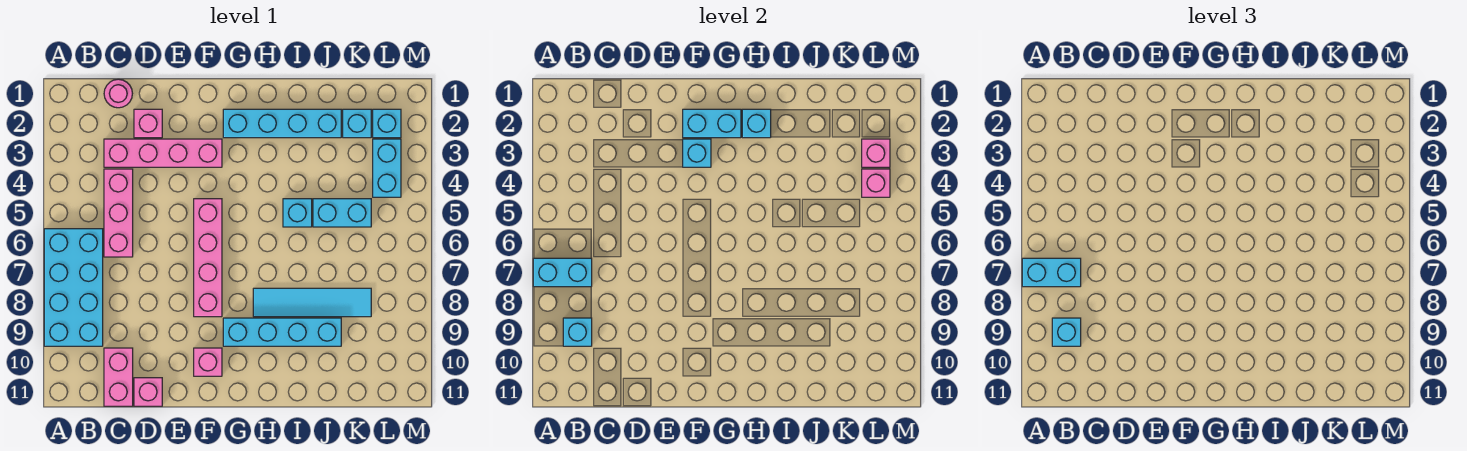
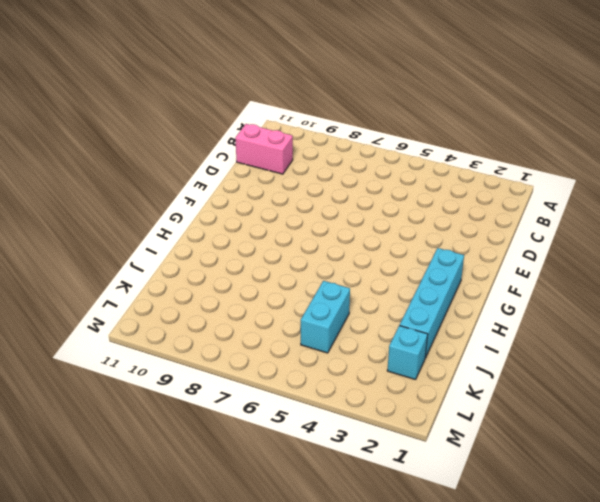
none -> cyan 2x4 brick [44,229,103,346]
none -> pink 1x1 round brick [104,79,132,108]
none -> pink 1x4 brick [104,139,222,167]

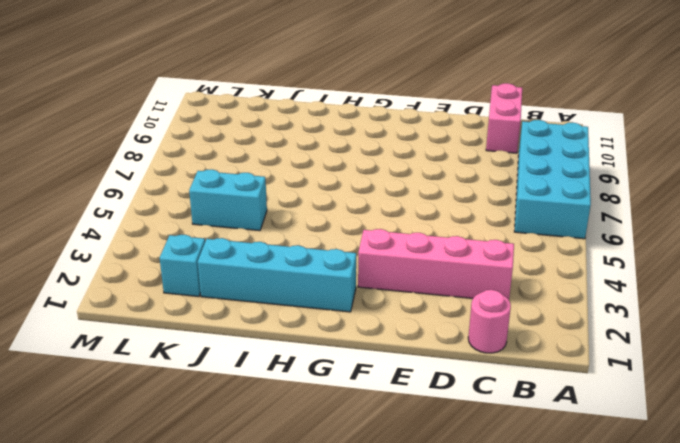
none -> pink 1x3 brick [104,169,133,257]
none -> pink 1x1 brick [134,109,162,138]
none -> pink 1x1 brick [134,378,162,406]

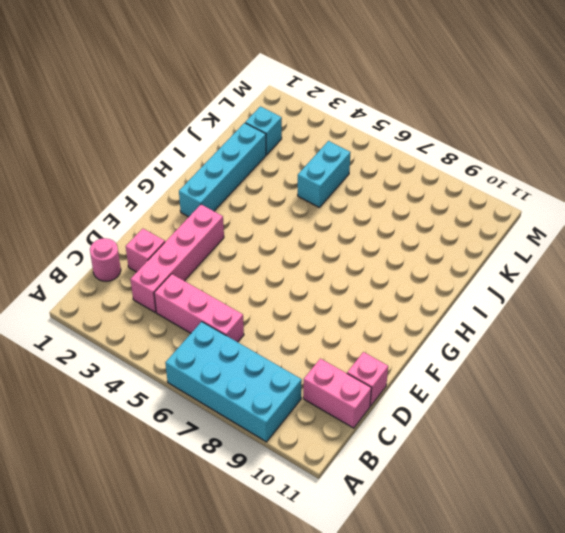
none -> pink 1x4 brick [194,199,222,317]
none -> pink 1x1 brick [194,348,222,376]
none -> cyan 1x4 brick [223,318,341,346]

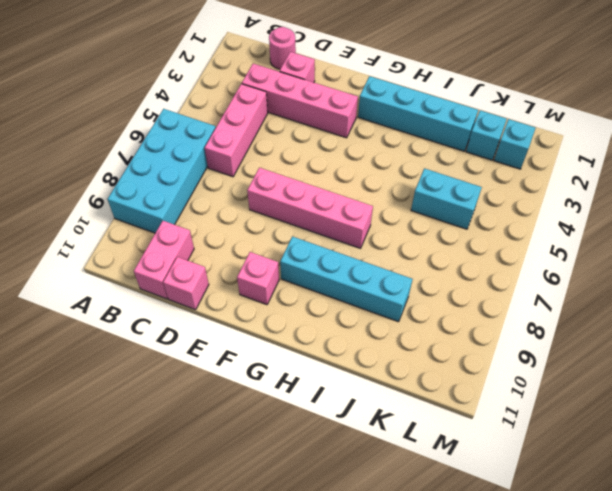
pink 1x4 brick [247,168,373,248] -> pink 1x4 brick turned to [194,199,222,317]
none -> cyan 1x4 tile [253,288,371,317]
none -> cyan 1x1 brick [283,199,312,227]
none -> cyan 1x2 brick [373,139,401,197]

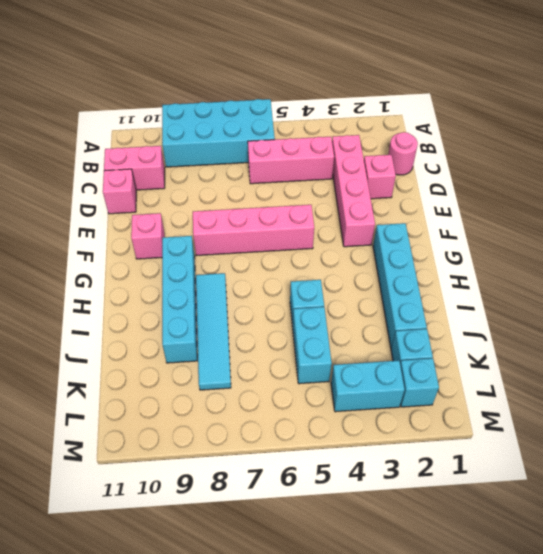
none -> cyan 1x2 brick [533,258,592,287]
none -> cyan 1x1 brick [563,318,592,346]
none -> cyan 1x2 brick [683,109,741,138]

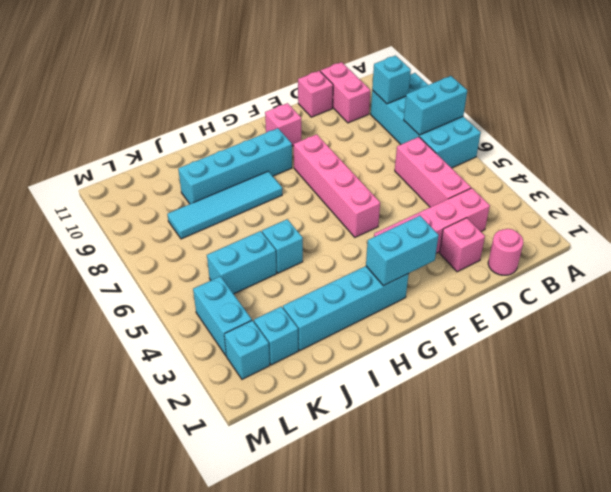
none -> cyan 1x1 brick [683,139,711,167]
none -> cyan 1x1 brick [742,109,771,138]
none -> pink 1x1 brick [862,139,890,167]

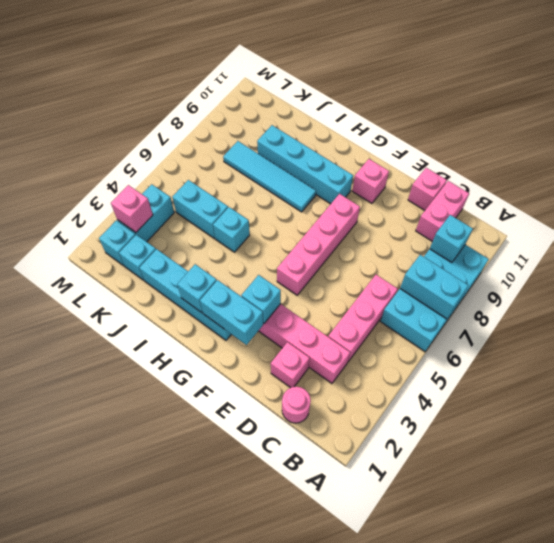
none -> pink 1x1 brick [862,169,890,197]
none -> cyan 1x2 brick [1022,258,1081,287]
none -> cyan 1x1 brick [1052,318,1081,346]

